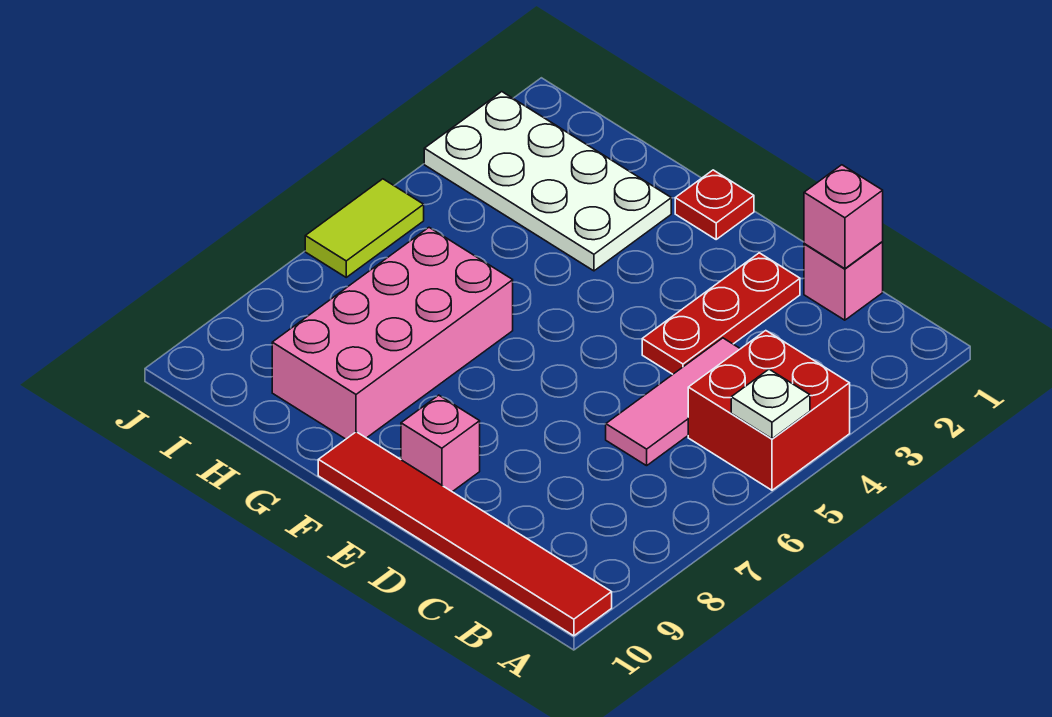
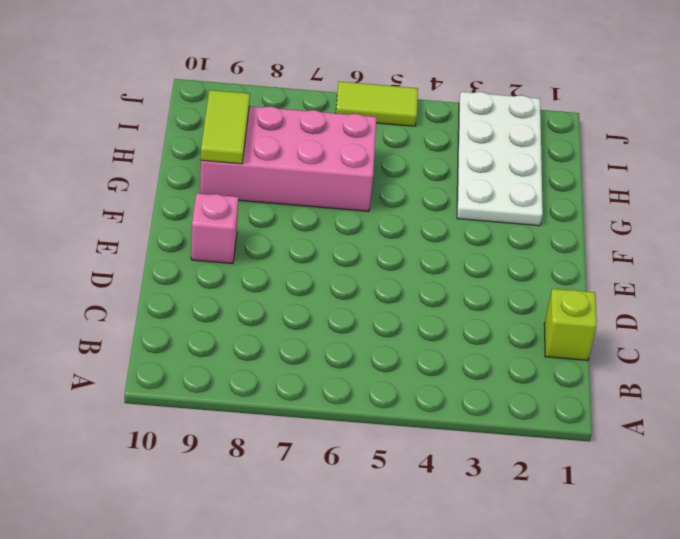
lime 1x1 brick [544,289,597,360] -> pink 1x1 brick [804,242,883,320]
lime 1x2 tile [201,90,250,164] -> none
none -> red 2x2 brick [688,331,850,490]
none -> red 1x6 tile [318,432,612,636]
none -> pink 1x3 tile [606,338,740,466]

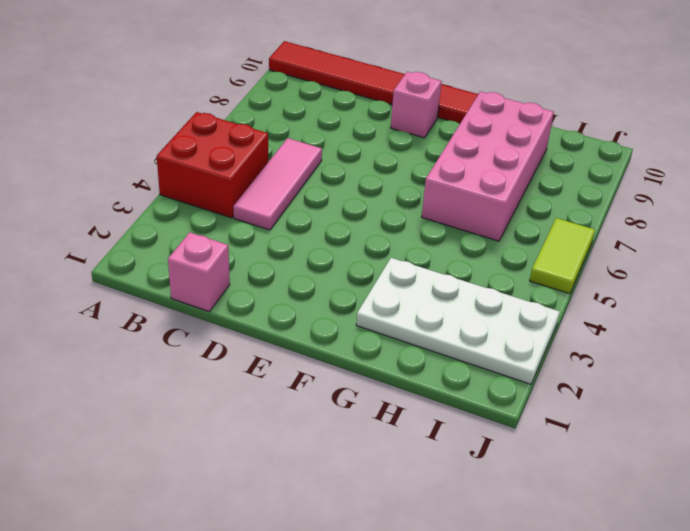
none -> red 1x3 plate [642,253,800,374]
none -> red 1x1 plate [675,170,754,239]
none -> white 1x1 plate [731,369,810,439]

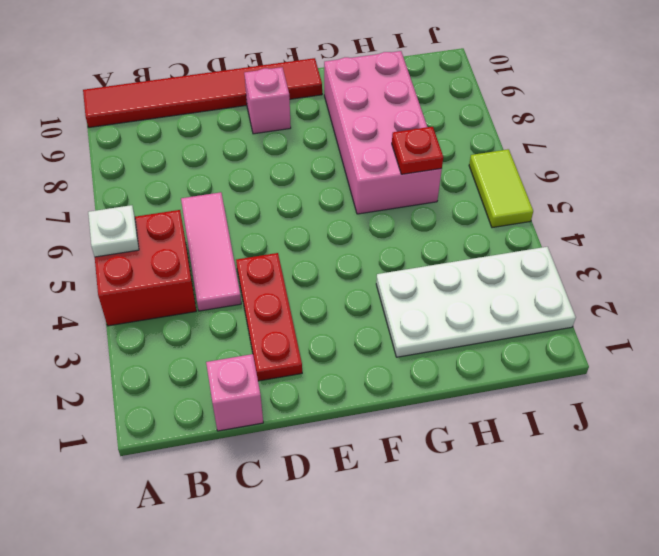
red 1x1 plate [392,127,443,174] -> red 1x1 plate moved to [675,170,754,239]
none -> pink 1x1 brick [804,165,883,269]

